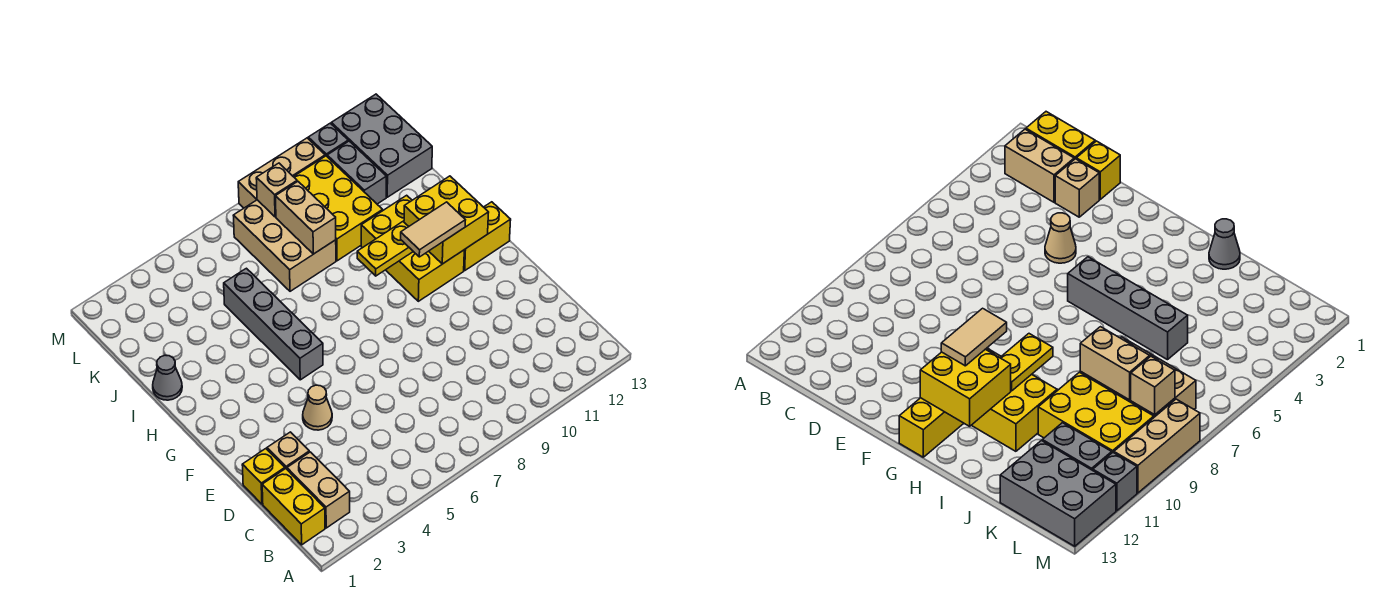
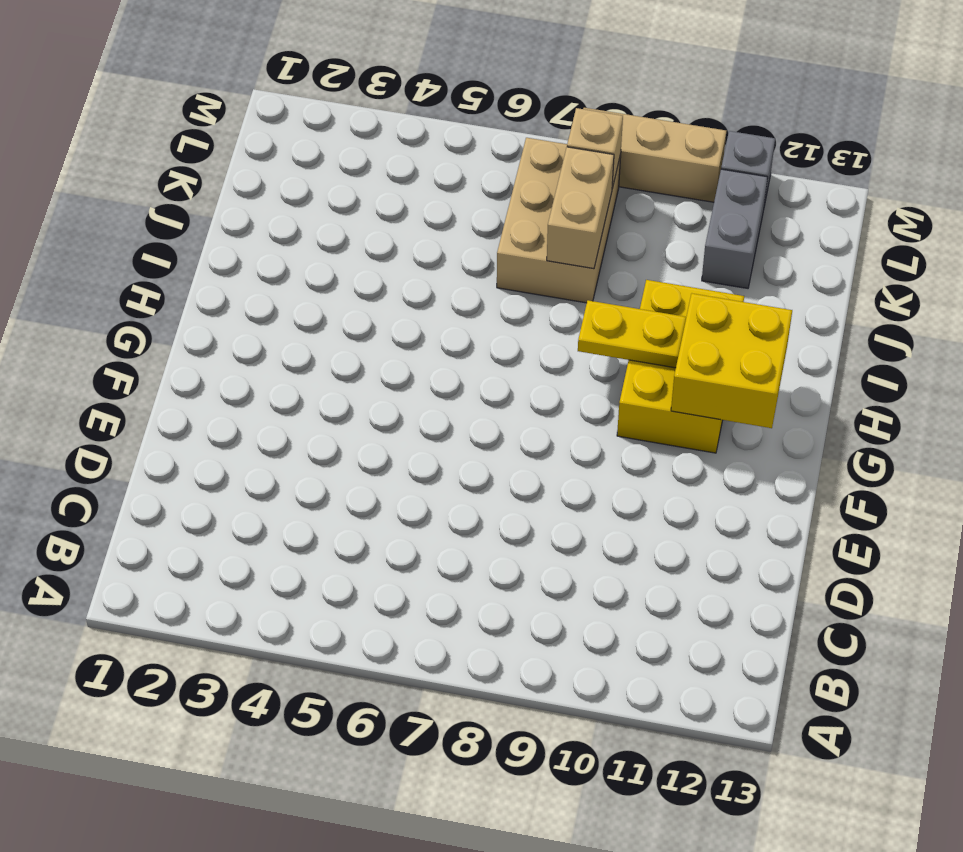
none -> yellow 1x2 brick [262,469,325,545]
none -> tan 1x2 brick [287,452,350,528]
none -> yellow 1x1 brick [242,449,285,504]

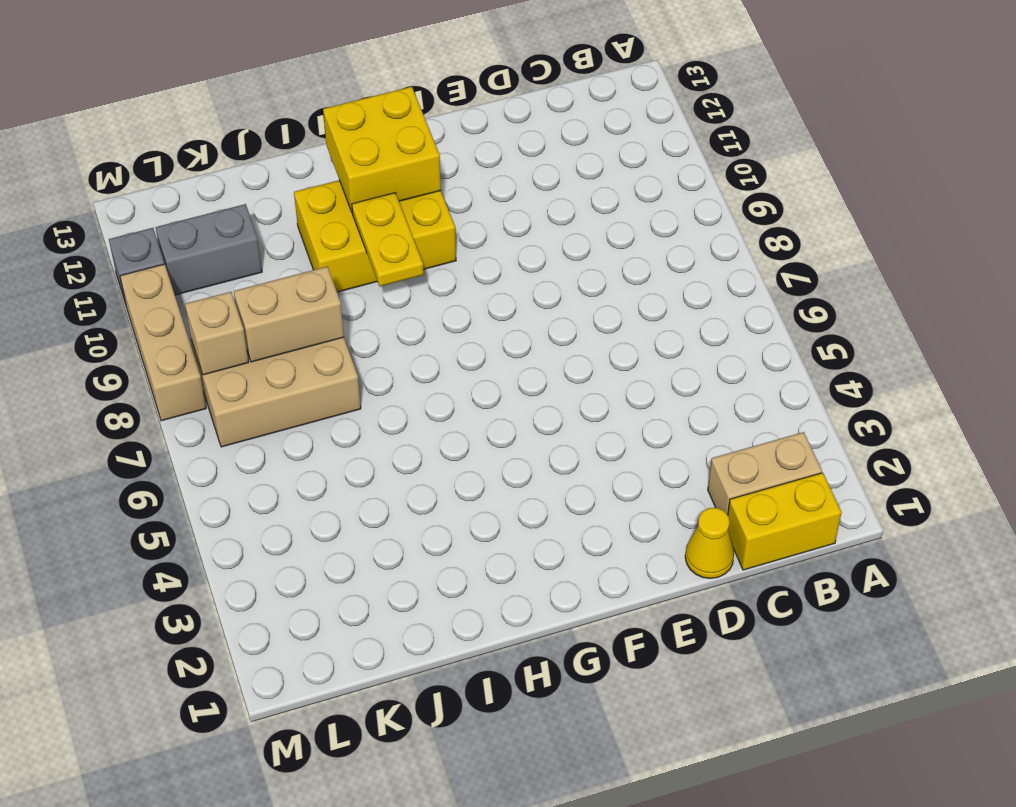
yellow 1x1 cone [685,508,734,578] -> yellow 1x1 brick [242,449,285,504]
none -> tan 1x1 brick [267,432,309,469]
none -> tan 1x1 cone [303,385,332,430]
none -> grey 1x4 brick [224,268,323,380]

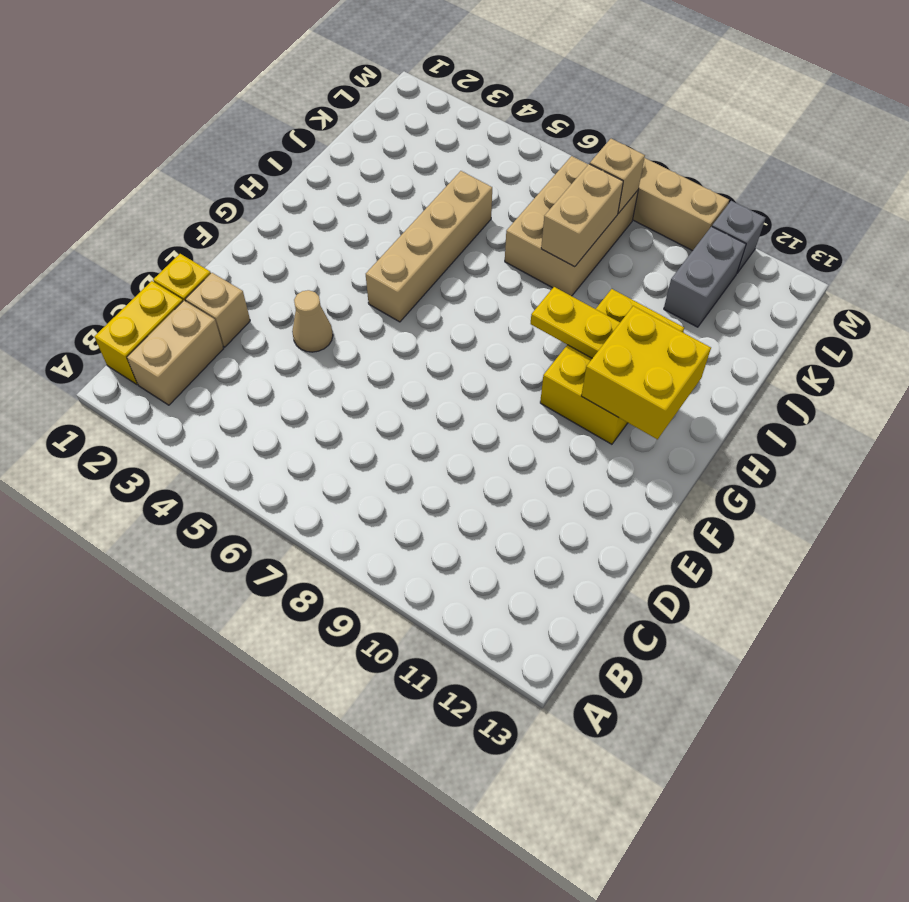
tan 1x4 brick [366,171,492,322] -> grey 1x4 brick [224,268,323,380]
none -> yellow 1x2 brick [464,202,511,270]
none -> grey 1x1 cone [153,355,182,400]
none -> yellow 2x3 brick [294,156,383,261]

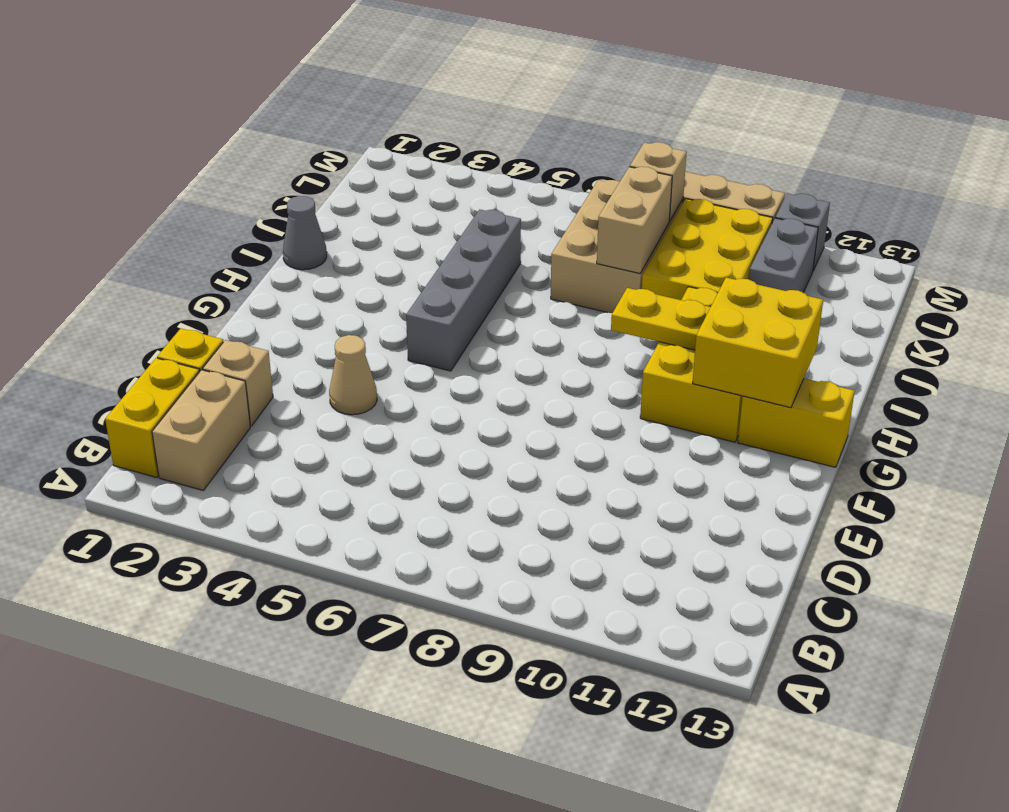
none -> grey 2x3 brick [331,94,432,197]
none -> tan 1x2 tile [401,202,465,257]

